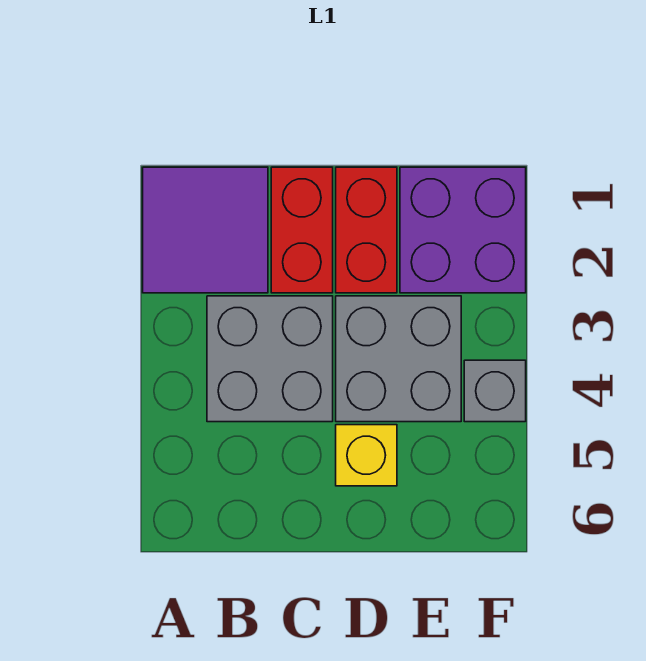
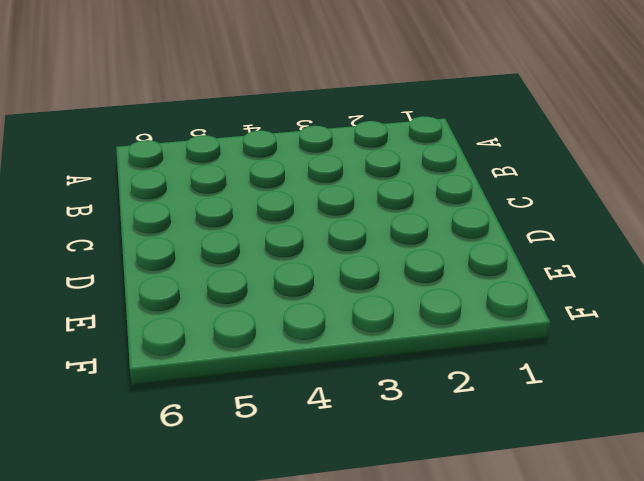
none -> purple 2x2 tile [143,167,268,293]
none -> grey 2x2 brick [207,296,333,422]

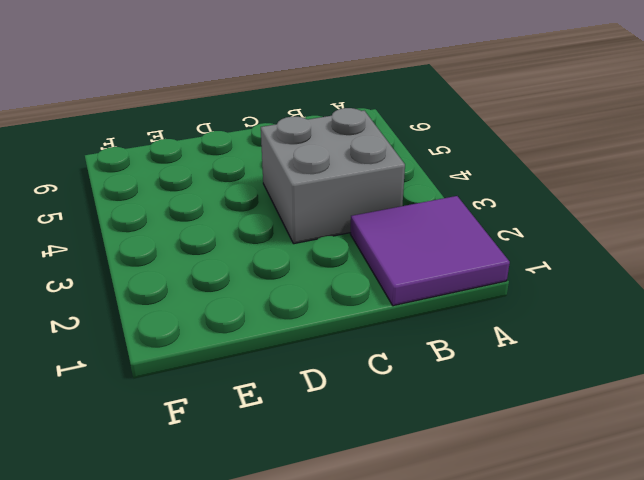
none -> red 1x2 brick [271,167,333,293]
none -> red 1x2 brick [336,167,397,293]

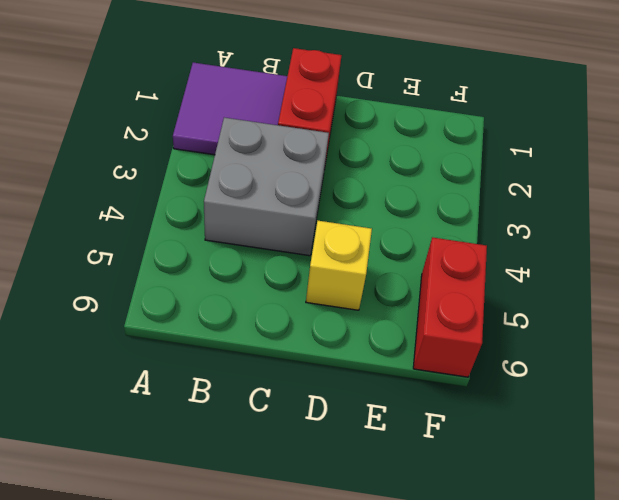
red 1x2 brick [413,237,487,377] -> red 1x2 brick moved to [336,167,397,293]
none -> grey 2x2 brick [336,296,461,422]
none -> purple 2x2 brick [400,167,526,293]

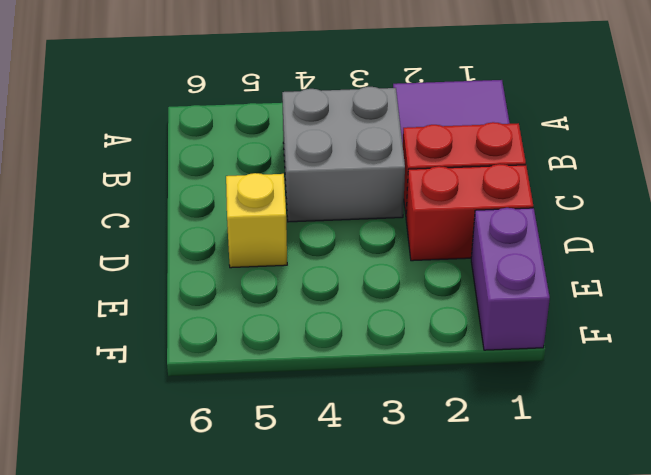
purple 1x2 brick [471,208,550,350] -> purple 2x2 brick [400,167,526,293]
none -> grey 2x2 brick [336,296,461,422]
none -> grey 1x1 brick [464,360,526,422]

